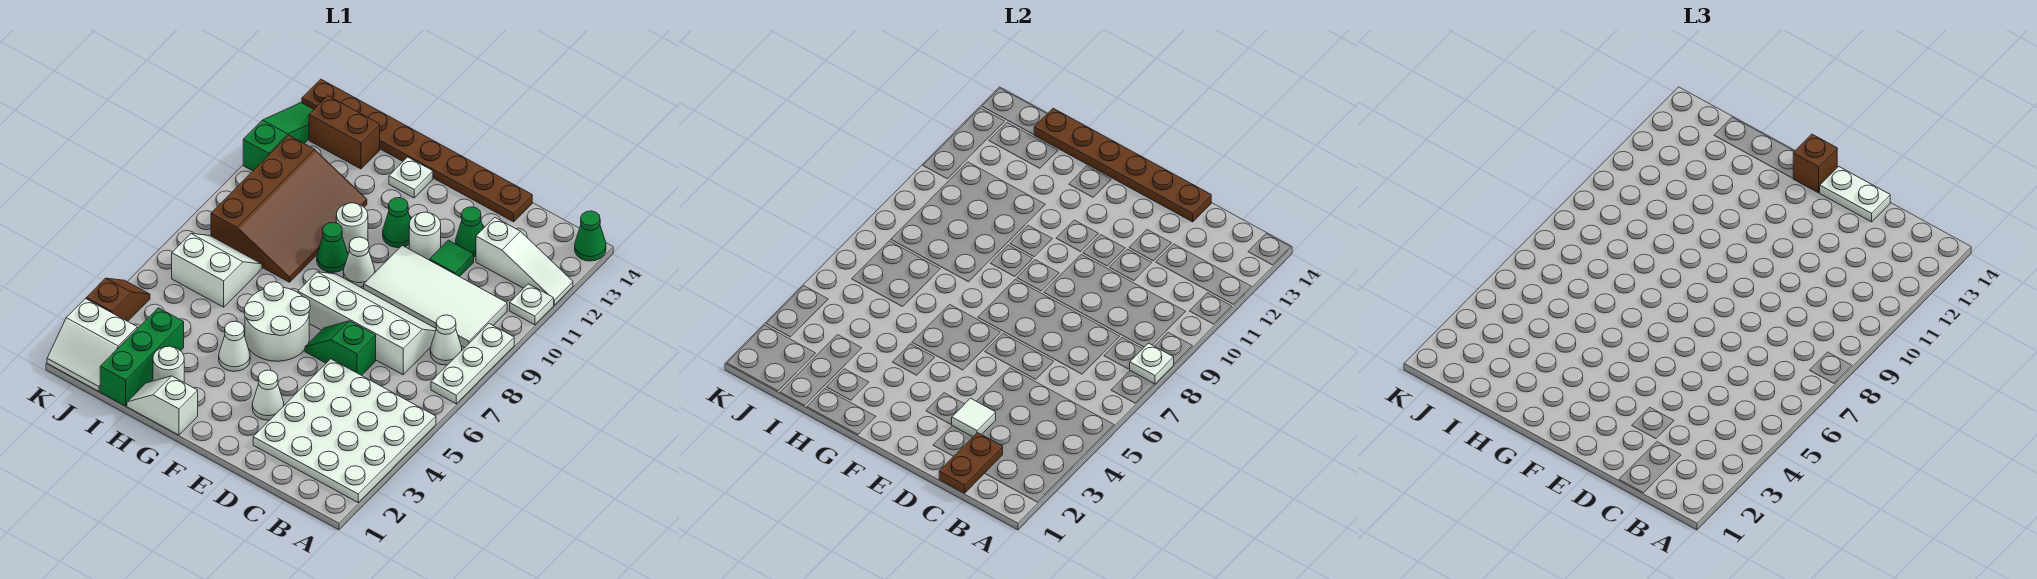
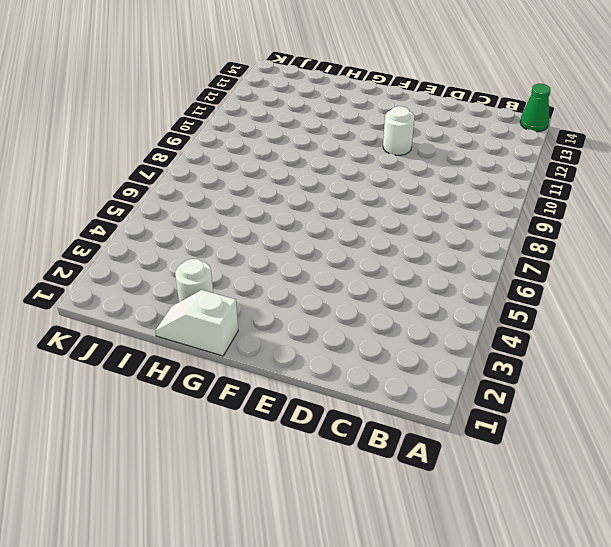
none -> white 4x4 plate [253,359,436,502]
none -> white 1x3 plate [431,324,514,404]
none -> white 1x1 plate [510,284,554,325]
none -> white 1x3 slope [476,217,573,305]

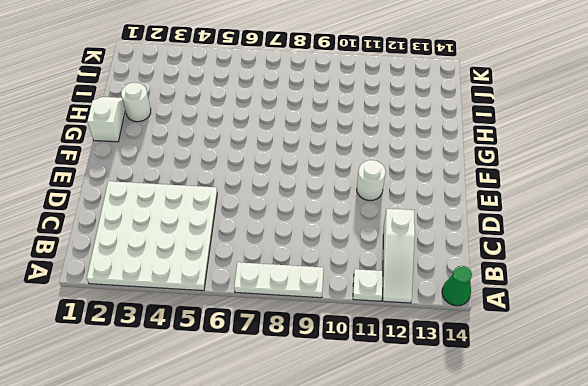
none -> white 1x1 cone [430,315,462,365]
none -> white 2x4 tile [364,246,507,348]
none -> white 2x4 slope [298,272,436,375]
none -> green 1x2 slope [305,321,376,376]

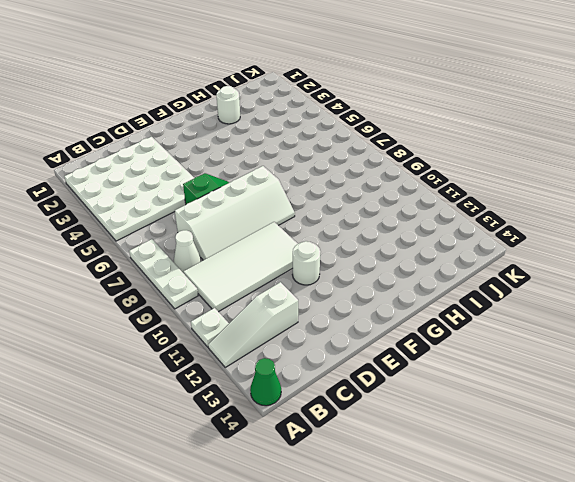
none -> green 1x1 tile [430,240,474,277]
none -> green 1x1 cone [456,207,483,257]
none -> brown 1x8 plate [302,79,532,222]
none -> white 1x1 cone [252,370,284,420]

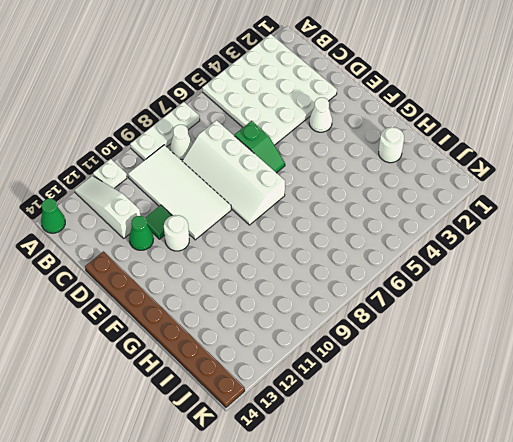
none -> white 2x2 round brick [244,282,310,361]
none -> white 1x1 cone [343,237,375,287]
none -> green 1x1 cone [383,198,411,248]
none -> white 1x2 slope [127,376,198,435]

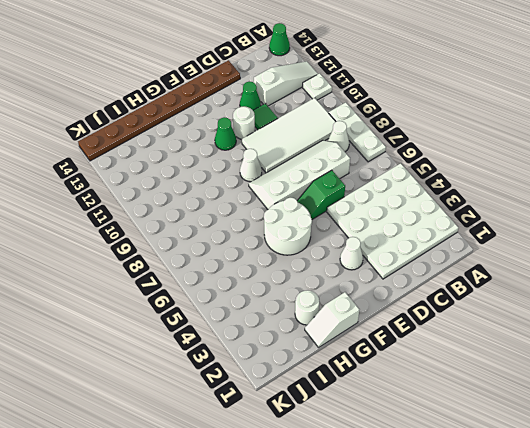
none -> white 1x1 cone [219,321,250,371]
none -> green 1x1 cone [317,223,348,273]
none -> white 1x1 round brick [336,203,368,252]
none -> white 1x1 plate [389,157,433,198]

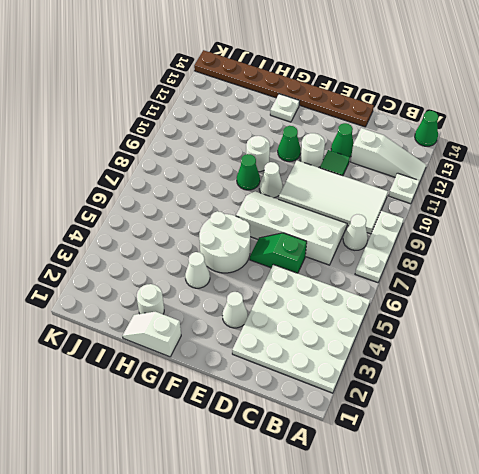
none -> brown 3x4 slope [211,135,367,282]
none -> green 1x3 brick [100,308,184,406]
none -> white 2x2 slope [172,234,262,307]
none -> brown 1x2 brick [309,96,380,169]

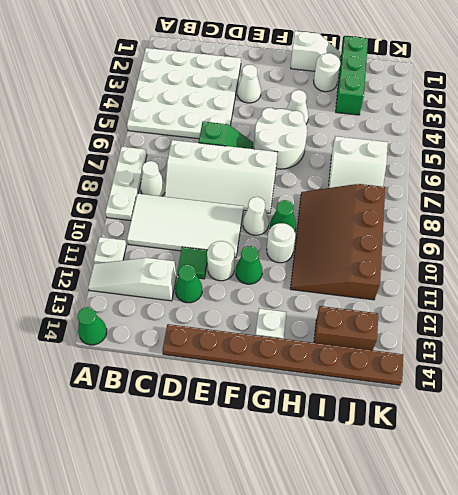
none -> white 2x2 slope [47,299,137,391]
none -> brown 1x2 slope [86,278,150,321]
none -> green 1x3 slope [243,103,314,171]
none -> white 1x1 plate [1130,343,1174,384]

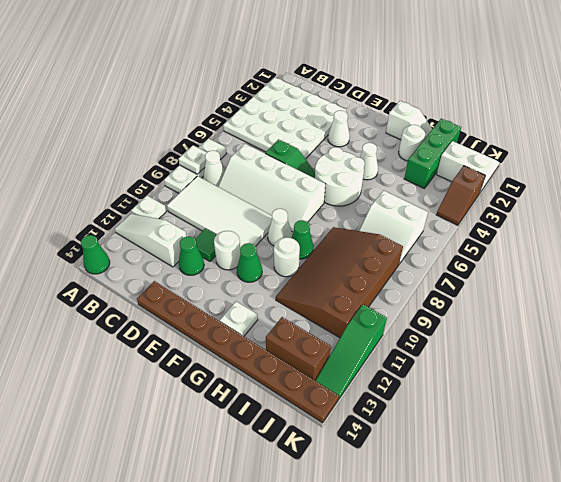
none -> brown 1x2 plate [939,433,1003,493]
none -> white 1x1 tile [952,398,996,437]
none -> brown 1x6 plate [1034,108,1211,222]
none -> white 1x2 plate [1820,166,1890,222]

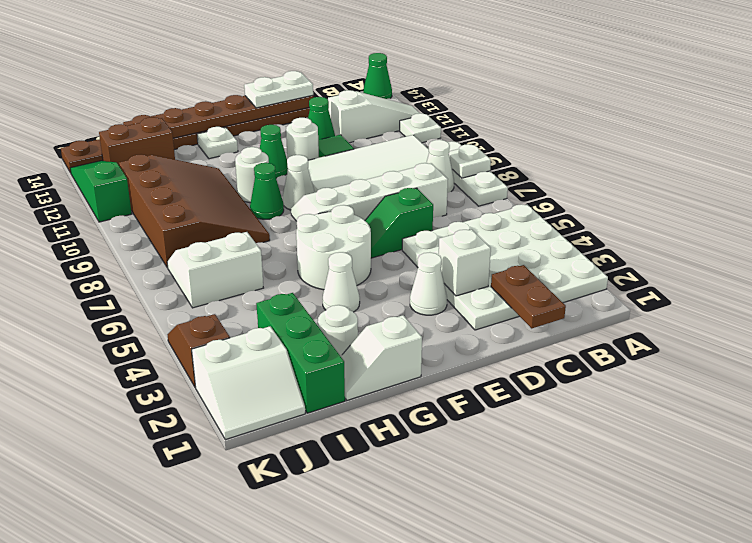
white 1x1 brick [439,229,491,296] -> white 1x1 tile [952,398,996,437]
none -> brown 1x1 brick [1793,134,1837,193]

